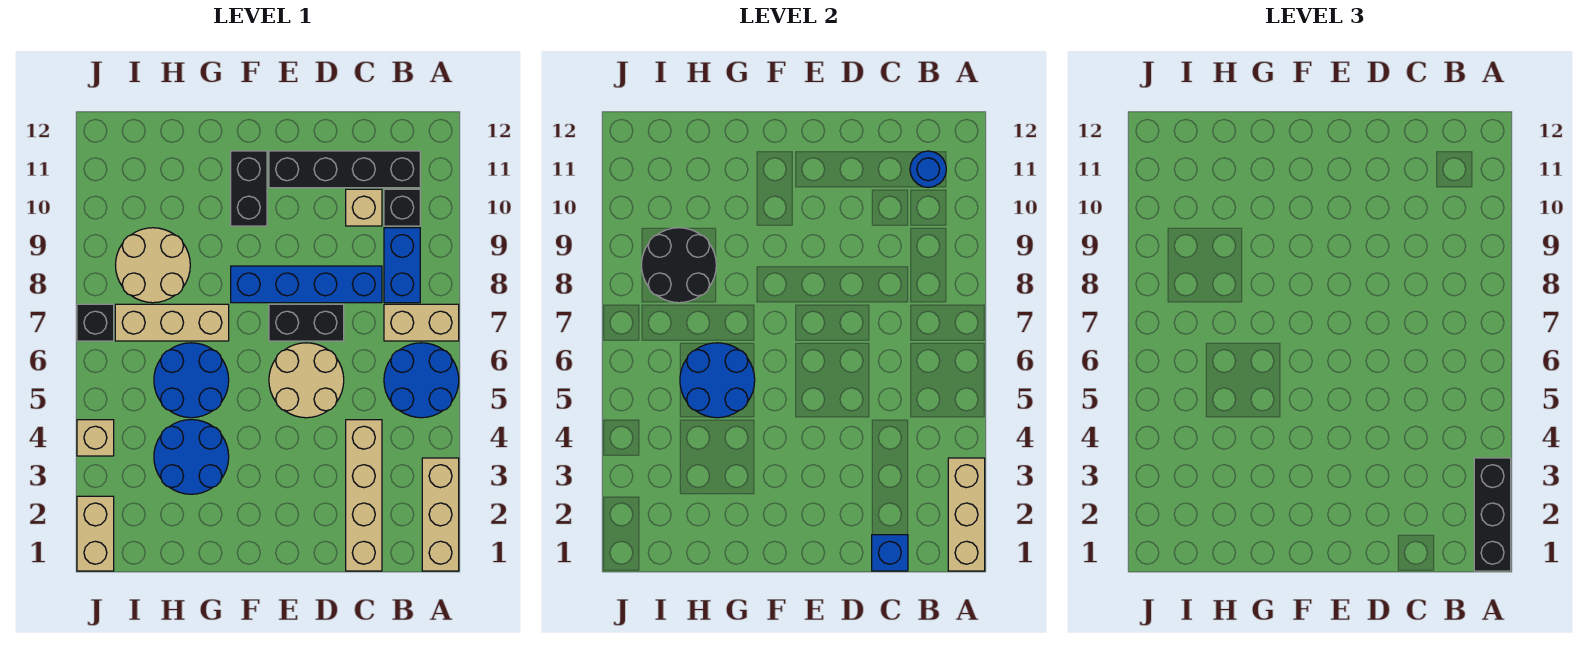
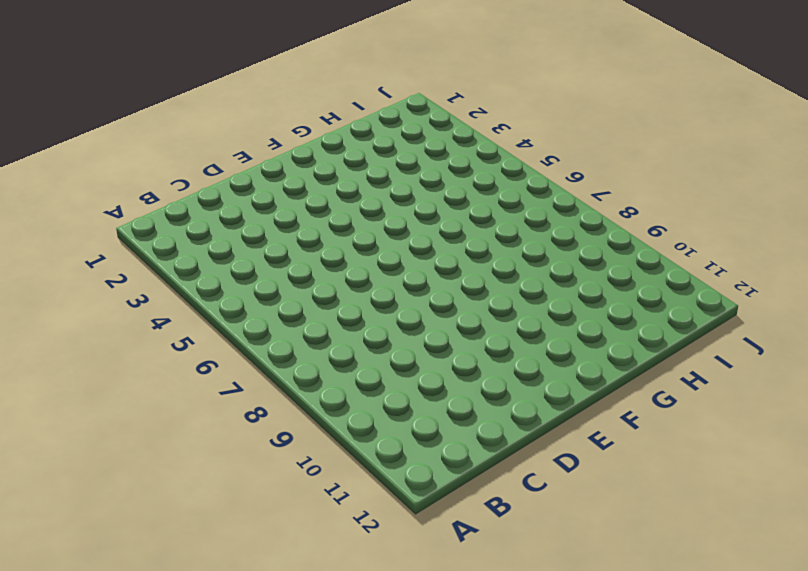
none -> tan 1x3 brick [422,458,459,571]
none -> blue 2x2 round brick [384,343,459,418]
none -> tan 1x2 brick [384,304,459,341]

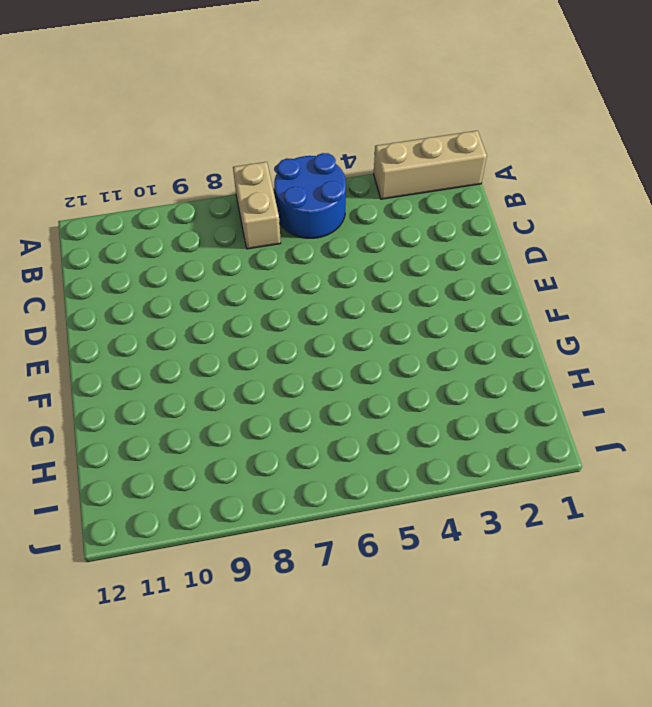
none -> blue 1x2 brick [384,228,420,303]
none -> black 1x1 brick [384,189,420,226]
none -> black 1x4 brick [269,151,420,188]

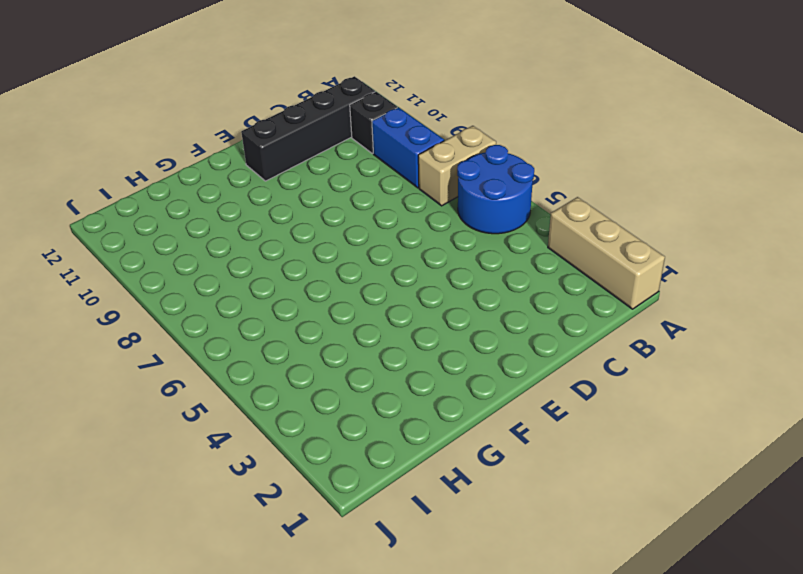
none -> tan 1x4 brick [346,420,382,571]
none -> blue 1x4 brick [231,266,382,303]
none -> tan 1x1 brick [346,189,382,226]

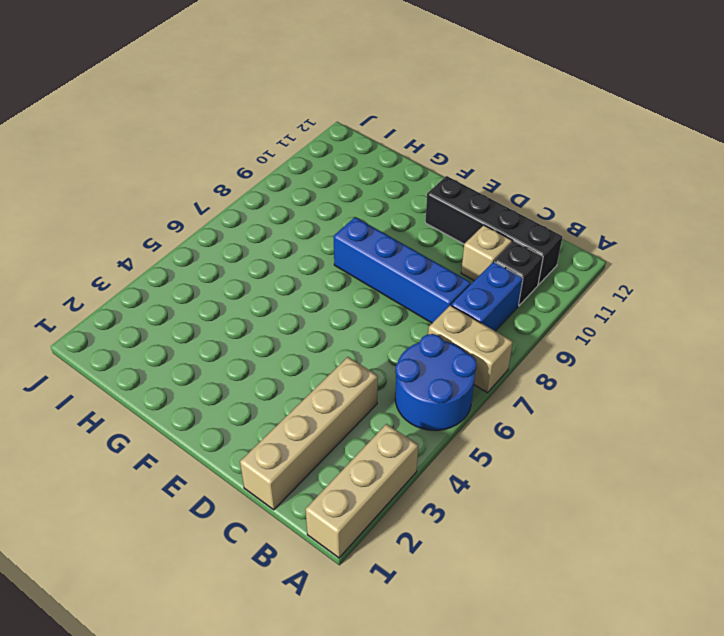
none -> tan 2x2 round brick [269,343,344,418]
none -> black 1x2 brick [269,304,344,341]
none -> black 1x2 brick [231,151,267,226]

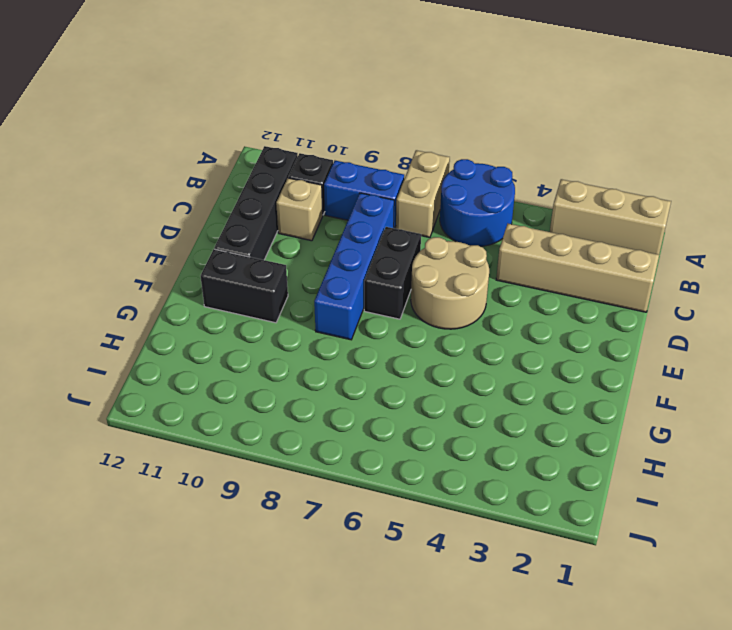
none -> blue 2x2 round brick [154,420,229,494]
none -> blue 2x2 round brick [154,343,229,418]
none -> tan 1x3 brick [115,304,229,341]

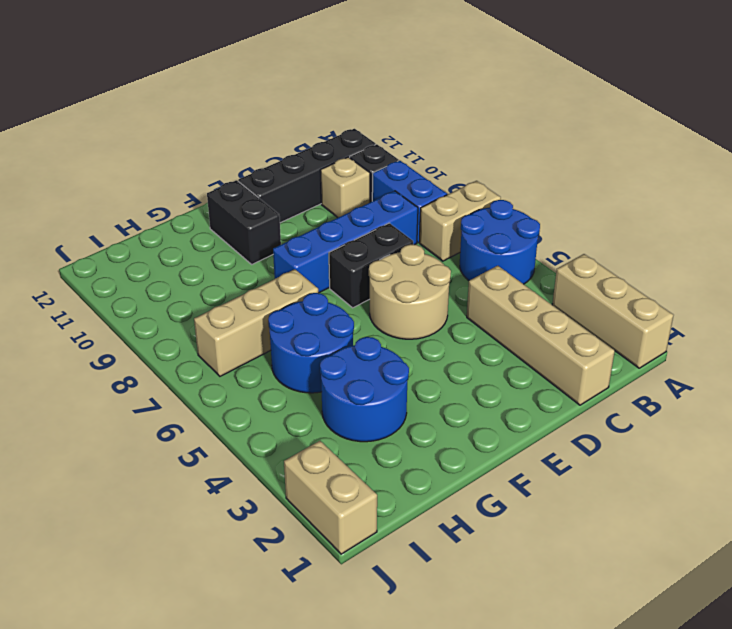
none -> tan 2x2 round brick [116,228,190,303]
none -> tan 1x1 brick [77,420,114,456]
none -> black 1x1 brick [77,304,114,341]

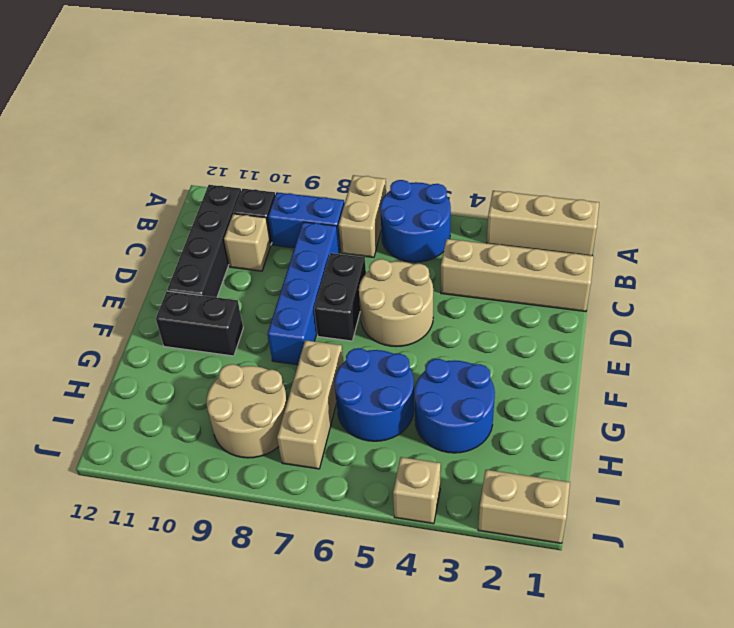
none -> black 1x1 brick [77,304,114,341]
none -> tan 1x3 brick [948,458,985,571]
none -> blue 1x1 round brick [910,151,946,188]

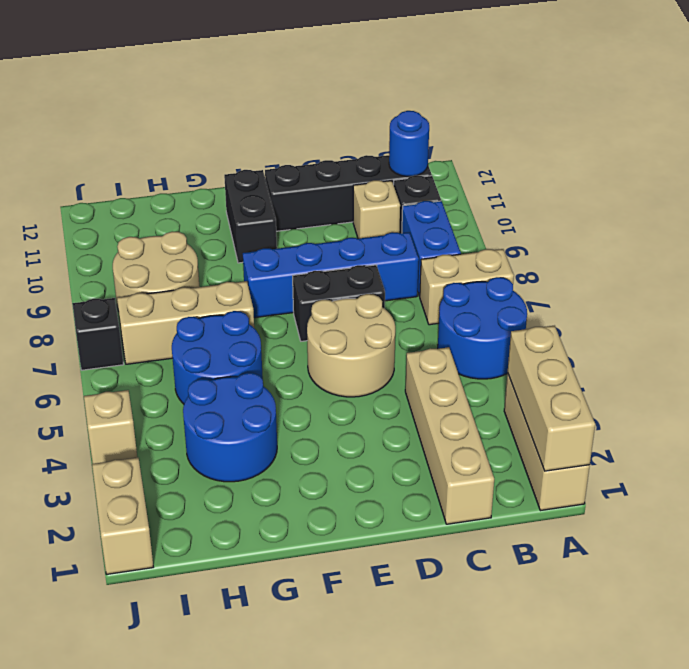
none -> blue 1x1 brick [872,535,908,571]
none -> blue 2x2 round brick [680,343,755,418]
none -> black 2x2 round brick [642,228,716,303]

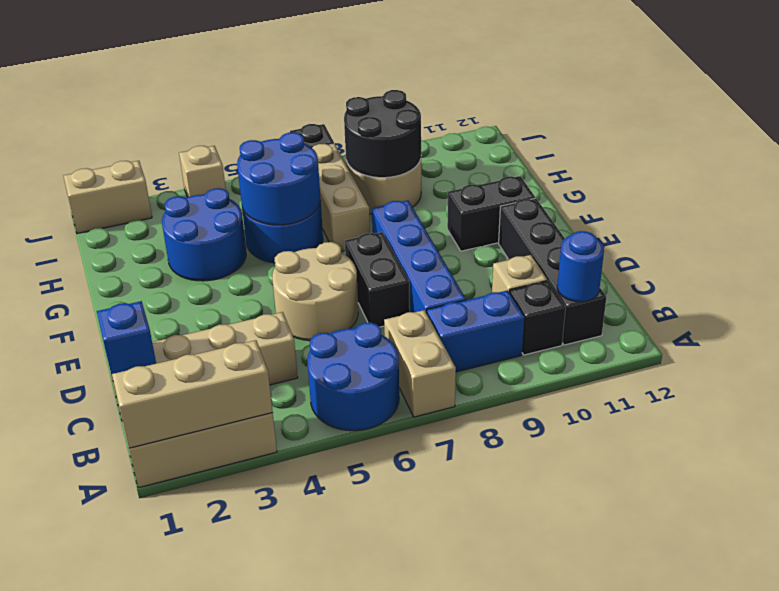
none -> black 1x3 brick [1474,458,1511,571]

